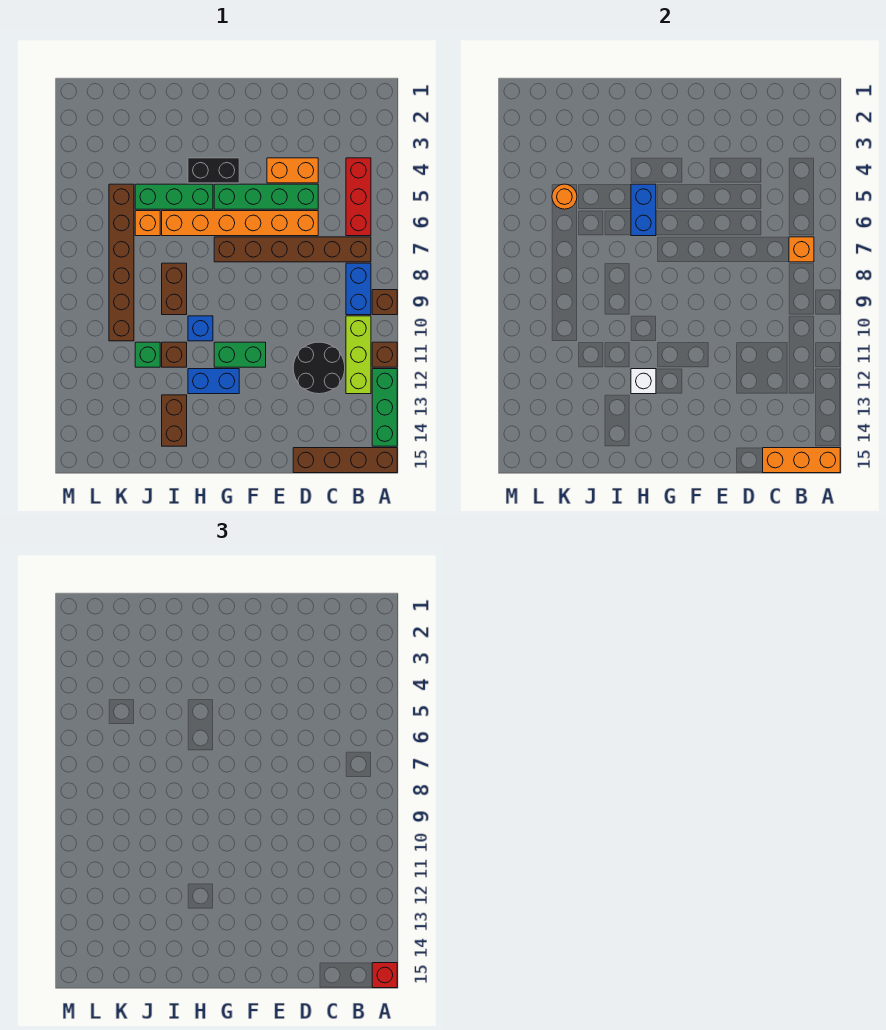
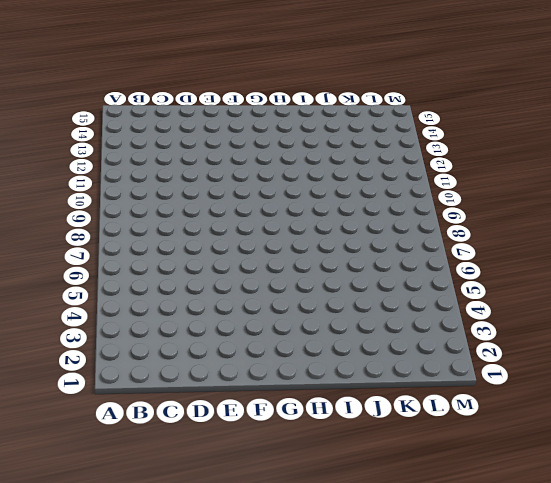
none -> brown 1x1 brick [372,290,397,315]
none -> brown 1x1 brick [372,342,397,367]
none -> green 1x3 brick [372,369,397,446]

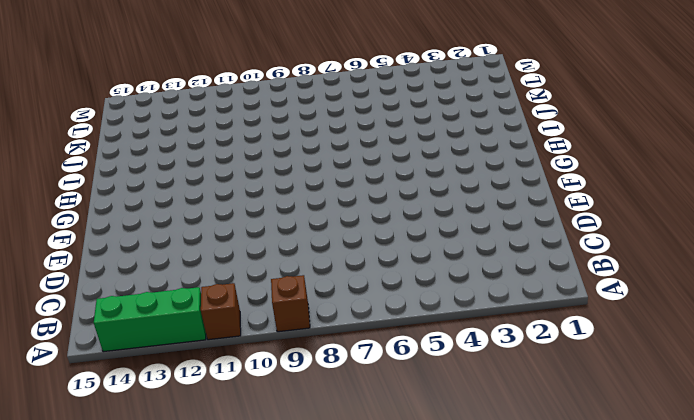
none -> brown 1x4 brick [293,448,397,473]
none -> red 1x3 brick [346,158,371,236]
none -> brown 1x6 brick [214,237,371,262]

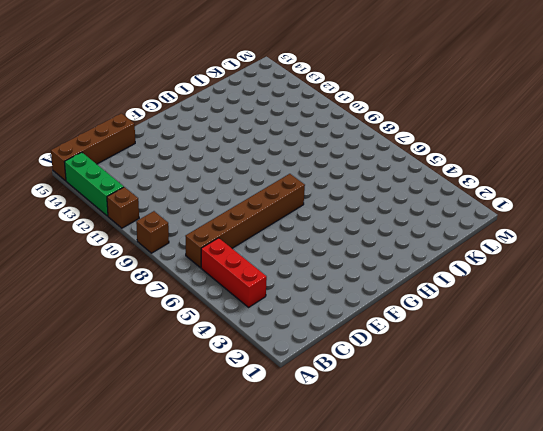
none -> blue 1x2 brick [346,263,371,315]
none -> lime 1x3 brick [346,316,371,394]
none -> black 2x2 round brick [293,342,345,394]

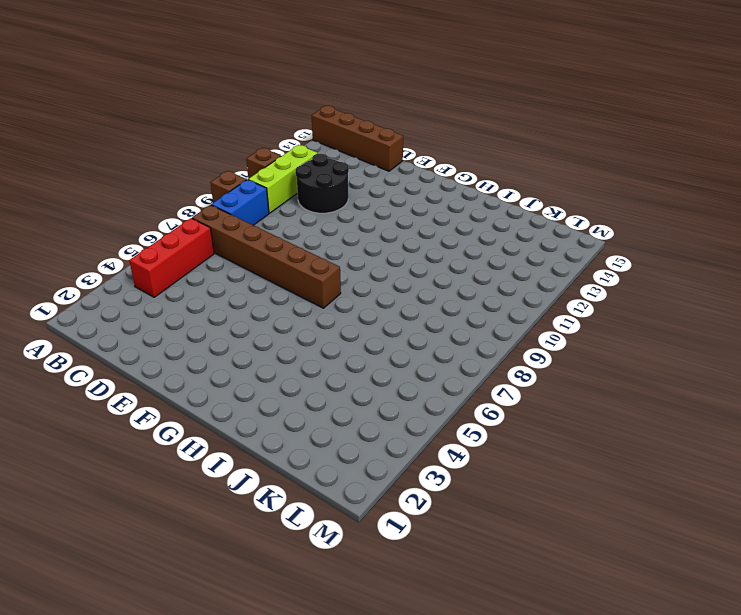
none -> green 1x3 brick [372,369,397,446]
none -> orange 1x2 brick [267,158,318,183]
none -> green 1x4 brick [214,184,318,209]

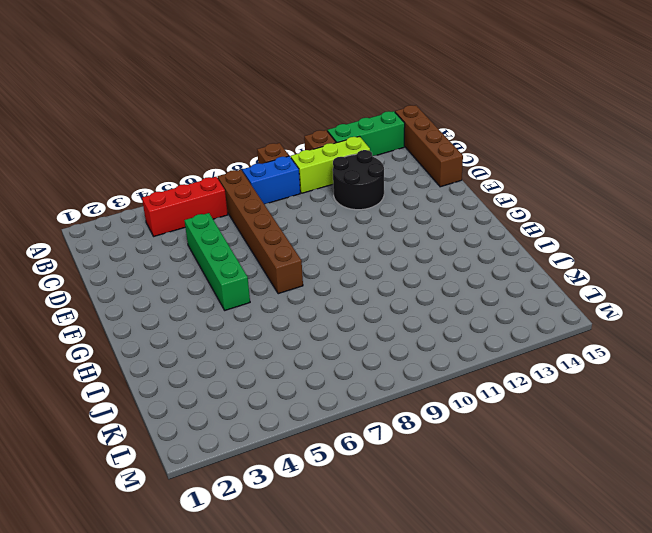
none -> orange 1x2 brick [267,158,318,183]
none -> orange 1x6 brick [162,211,318,236]
none -> green 1x2 brick [214,342,266,367]

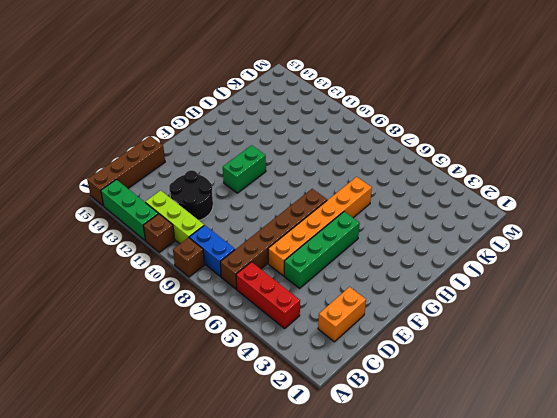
orange 1x2 brick [318,287,366,342] -> orange 1x2 brick moved to [267,158,318,183]
none -> black 1x2 brick [188,158,239,183]
none -> blue 1x2 brick [188,369,239,394]
none -> green 1x3 brick [135,184,213,209]

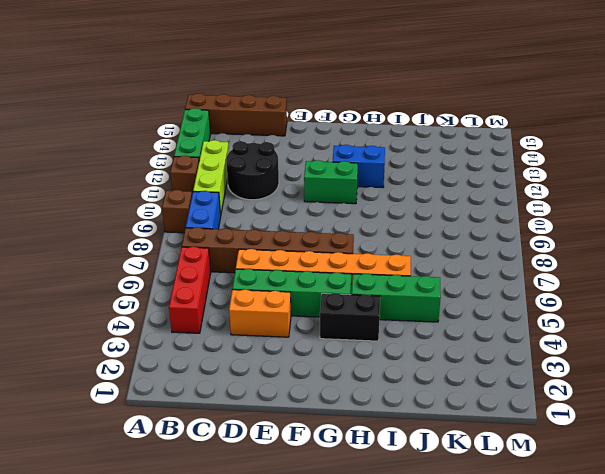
none -> blue 1x1 brick [188,316,213,341]
none -> brown 1x2 brick [162,263,187,315]
none -> brown 1x1 brick [162,342,187,367]

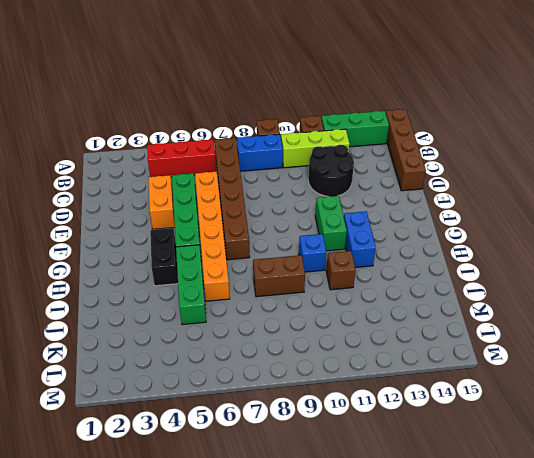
none -> brown 1x2 brick [162,395,187,446]
none -> orange 1x1 brick [135,211,160,236]
none -> green 1x1 brick [135,342,160,367]

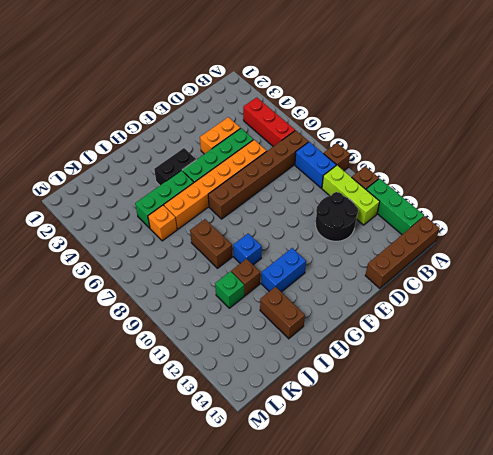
none -> green 1x2 brick [214,342,266,367]
none -> brown 1x6 brick [109,184,134,341]
none -> orange 1x3 brick [763,448,840,473]

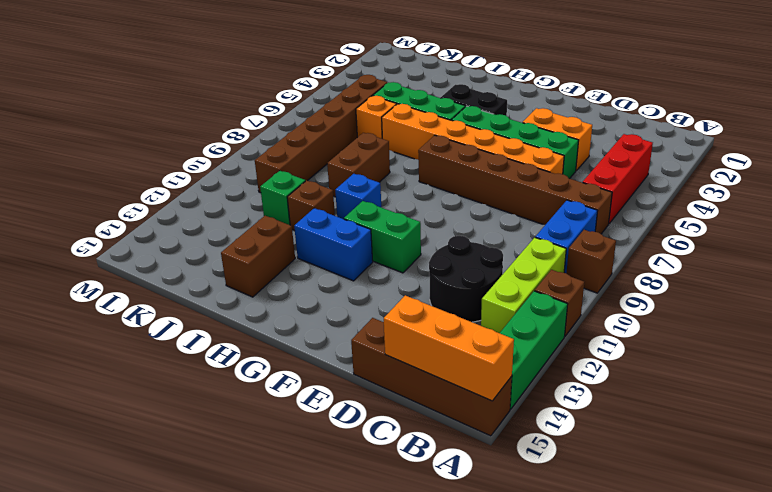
none -> orange 1x1 brick [789,237,814,262]
none -> blue 1x2 brick [631,184,656,236]
none -> white 1x1 brick [631,369,656,394]

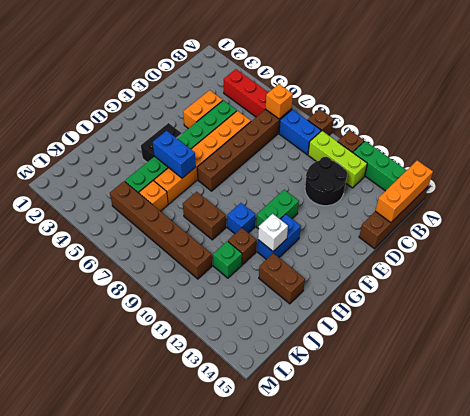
none -> orange 1x1 round brick [552,184,577,209]
none -> red 1x1 brick [372,963,397,988]

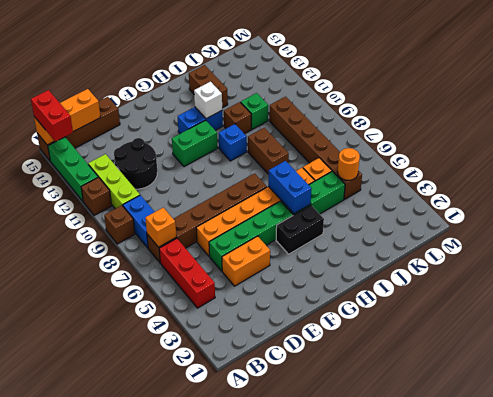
red 1x2 brick [31,90,73,142] -> red 1x1 brick [372,963,397,988]

